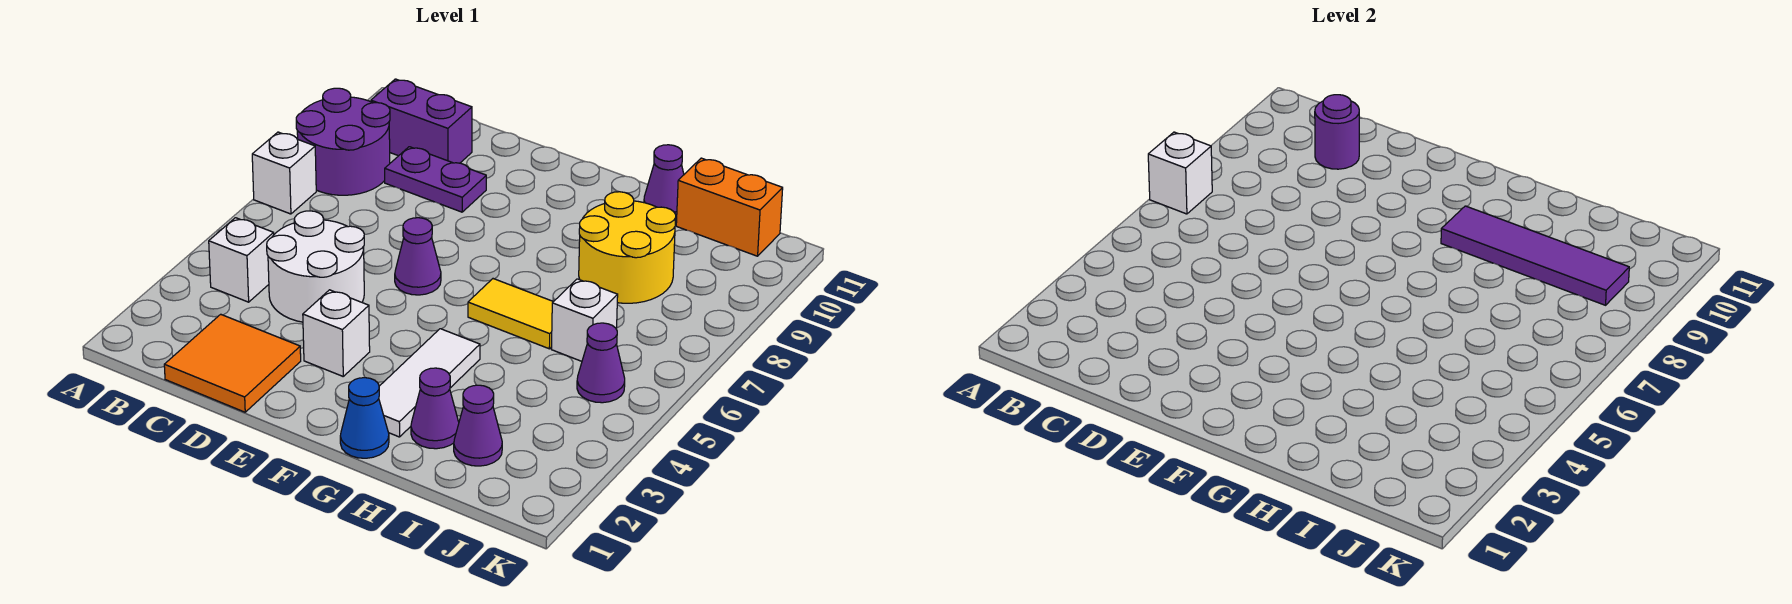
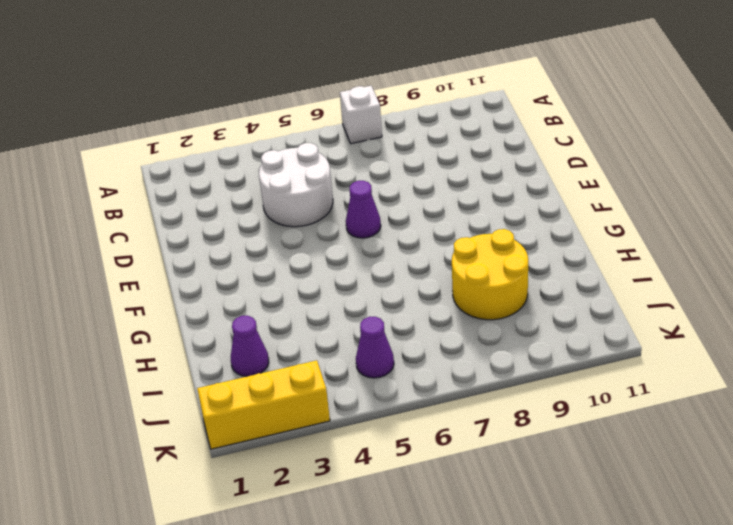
yellow 1x3 brick [197,360,330,449] -> none
none -> purple 2x2 round brick [296,88,390,195]
none -> white 1x1 brick [209,218,274,302]
none -> purple 1x2 brick [371,79,472,163]

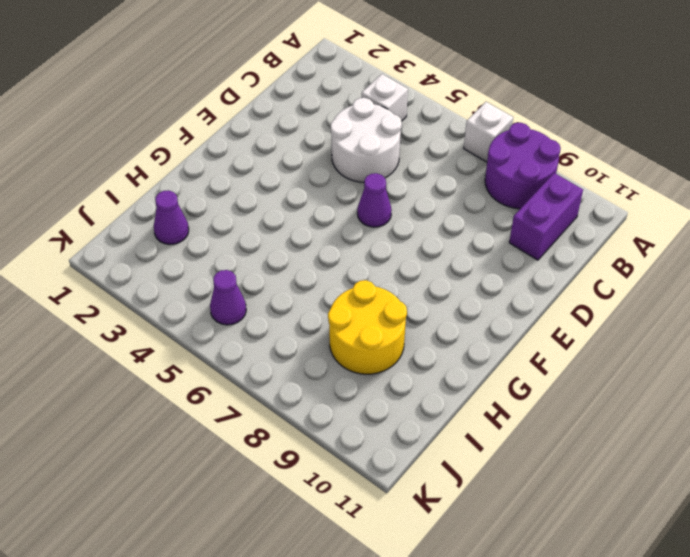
none -> orange 2x2 tile [164,314,301,412]
none -> purple 1x2 plate [385,147,486,212]
none -> white 1x1 brick [303,290,370,376]

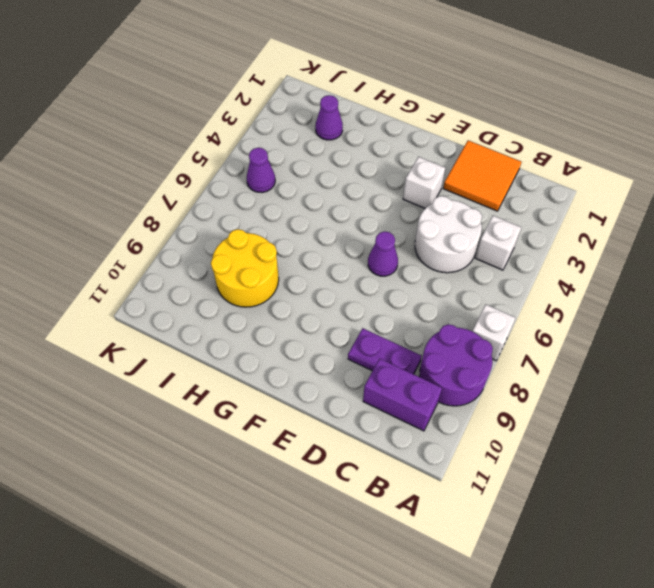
none -> blue 1x1 cone [340,378,389,458]
none -> white 1x3 tile [379,329,480,437]
none -> yellow 1x2 tile [468,279,553,349]

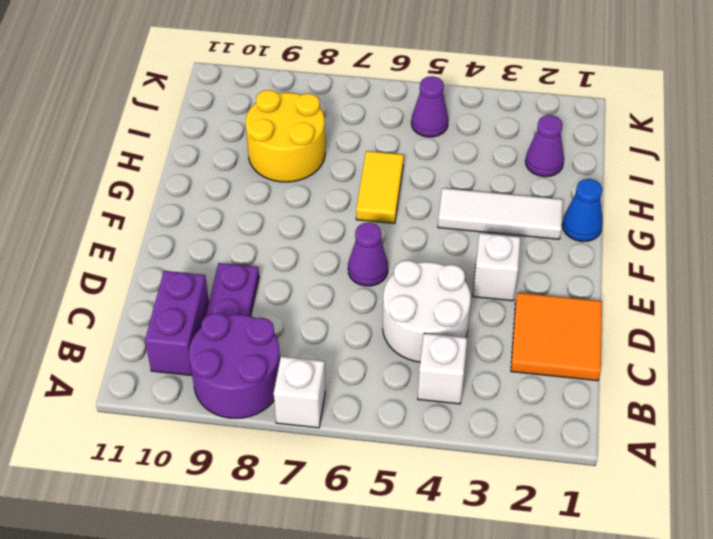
none -> purple 1x1 cone [411,368,459,449]
none -> purple 1x1 cone [644,145,684,219]
none -> white 1x1 brick [551,279,618,361]

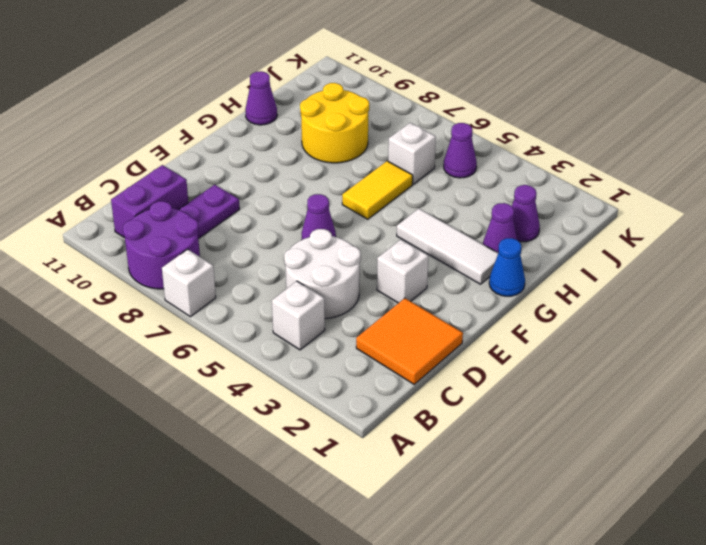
none -> orange 1x2 brick [676,158,783,256]
none -> white 1x1 brick [1148,132,1212,214]
none -> purple 1x1 round brick [1315,95,1359,169]

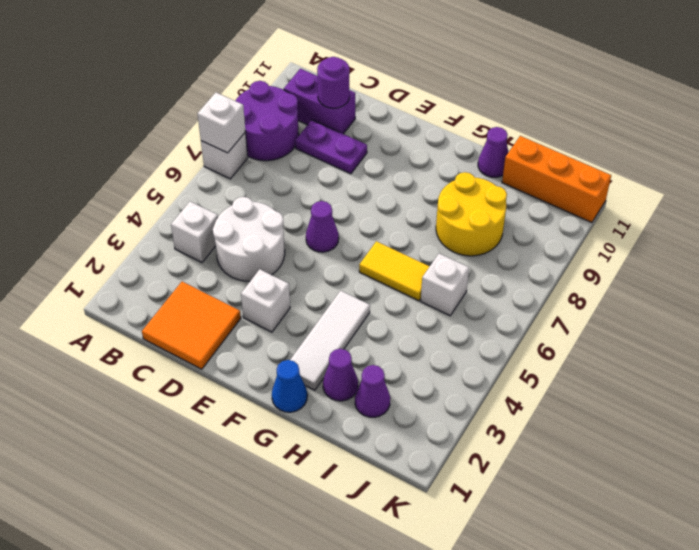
orange 1x3 brick [502,136,611,223] -> orange 1x2 brick [676,158,783,256]
none -> purple 1x1 cone [577,323,625,403]
none -> purple 1x4 tile [1441,206,1629,305]

